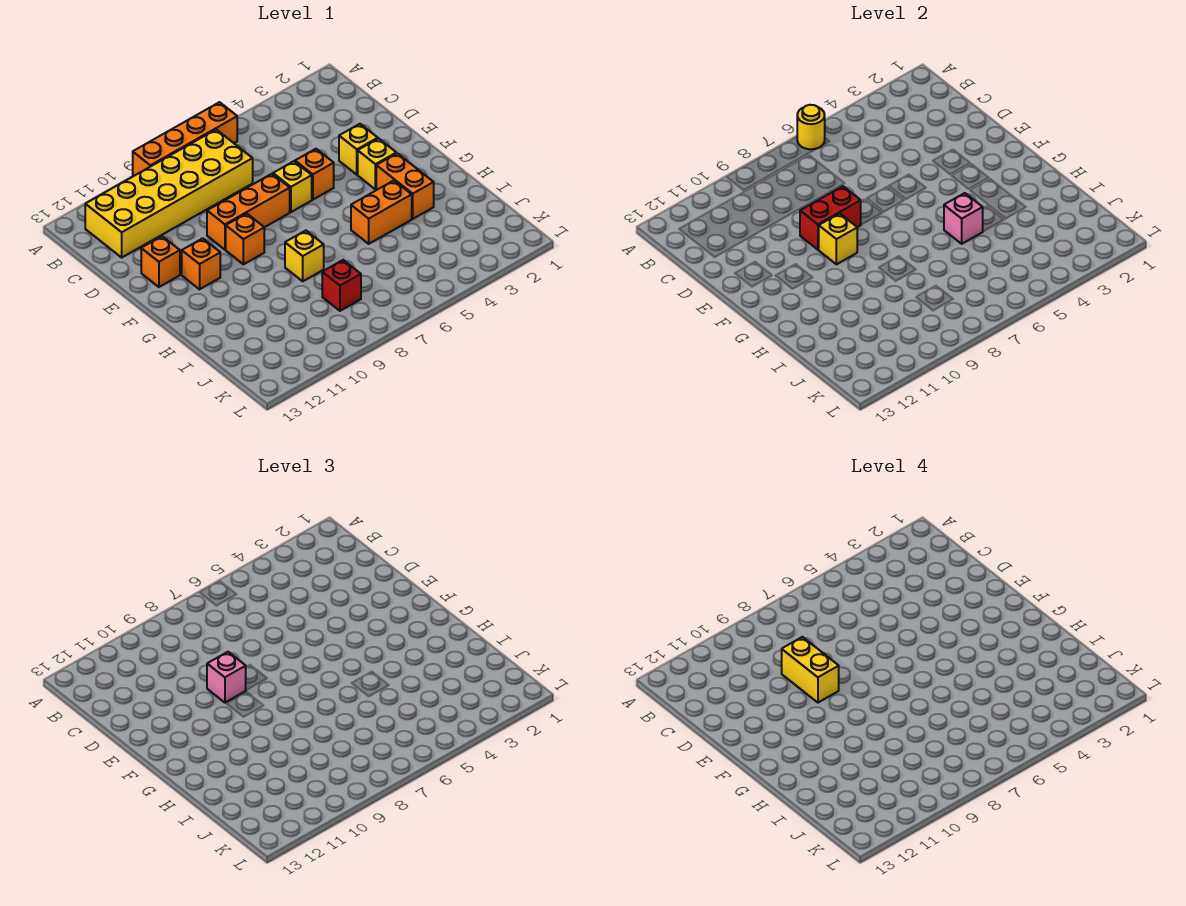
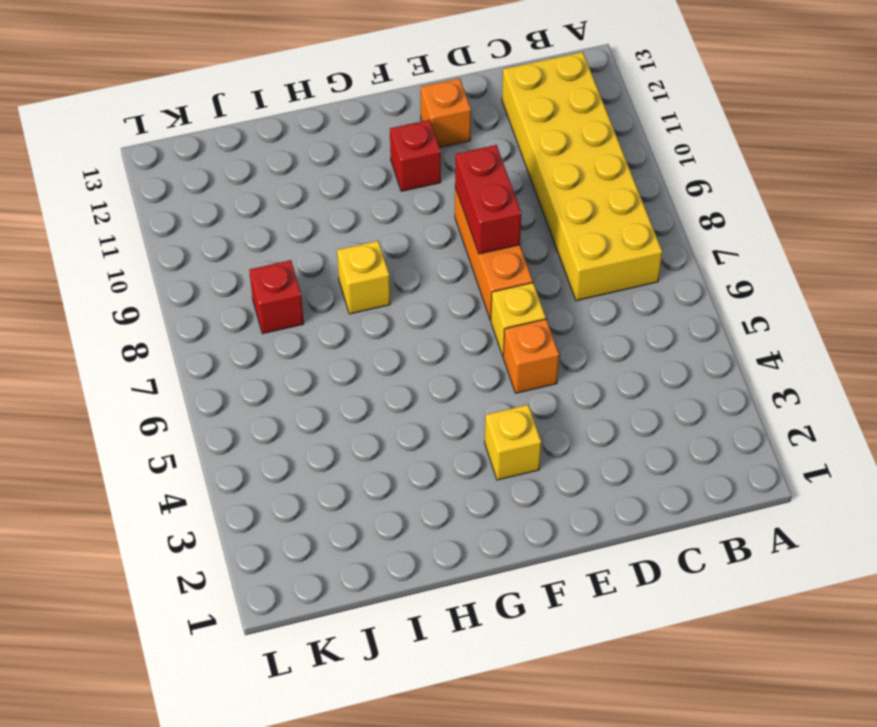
red 1x1 brick [390,120,441,191] -> orange 1x1 brick [182,238,220,289]
none -> orange 1x4 brick [133,102,237,176]
none -> yellow 1x1 brick [339,124,378,175]
none -> orange 1x1 brick [226,213,264,264]

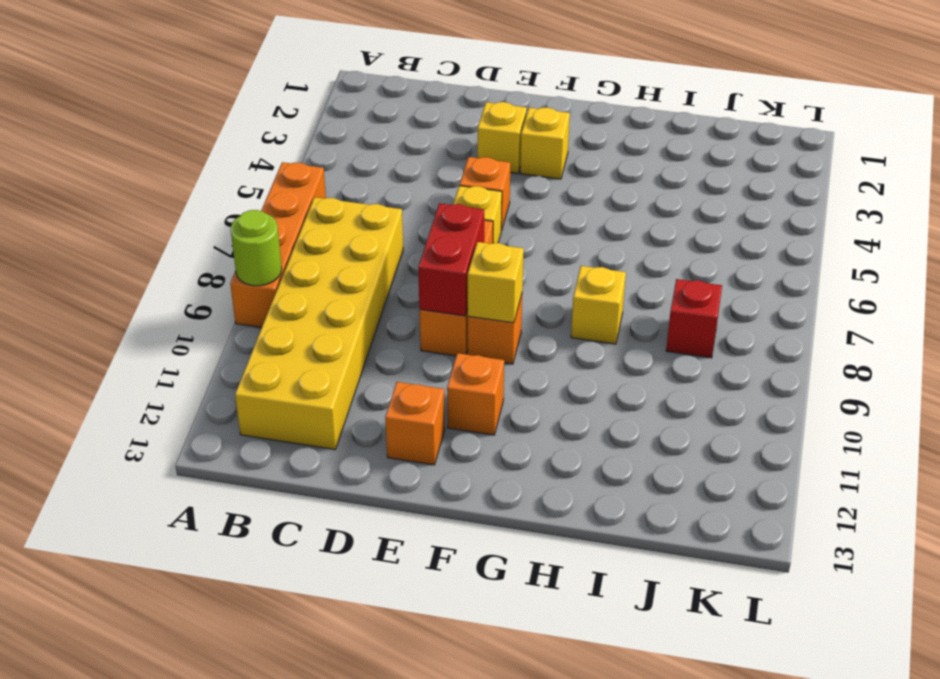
lime 1x1 round brick [231,210,282,286] -> none
none -> orange 1x2 brick [376,153,434,219]
none -> orange 1x2 brick [351,181,412,244]
none -> yellow 1x1 round brick [797,105,825,149]

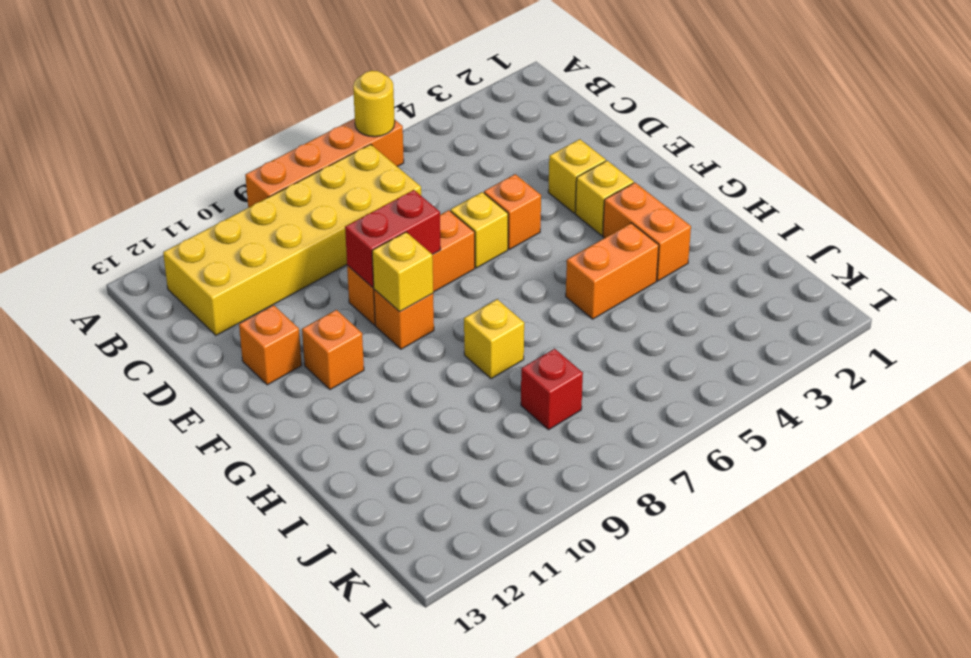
none -> pink 1x1 brick [944,193,983,244]
none -> pink 1x1 brick [207,652,246,703]
none -> yellow 1x2 brick [782,637,839,703]

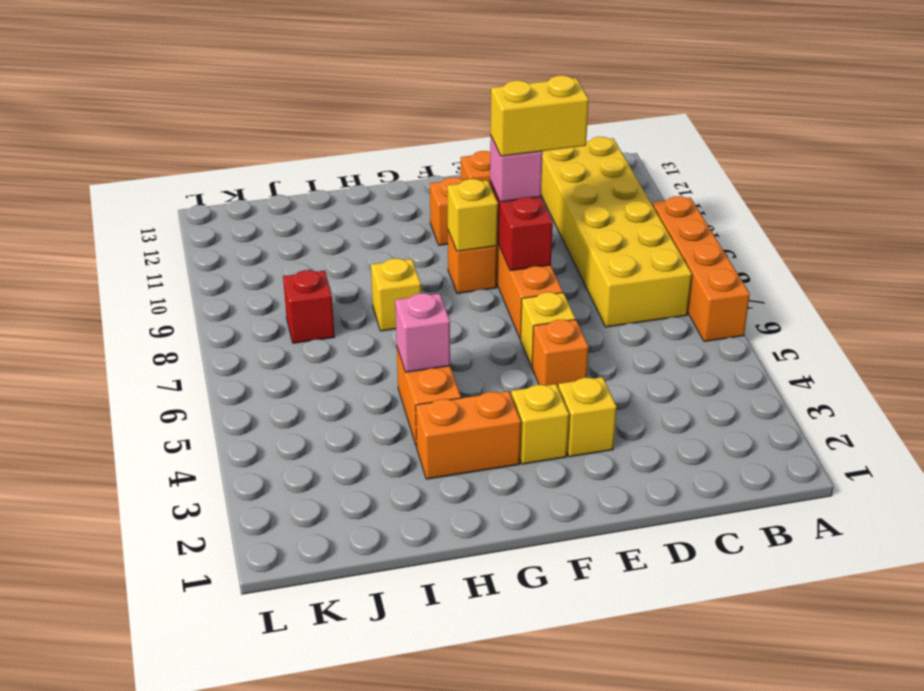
none -> yellow 1x1 round brick [797,105,825,149]

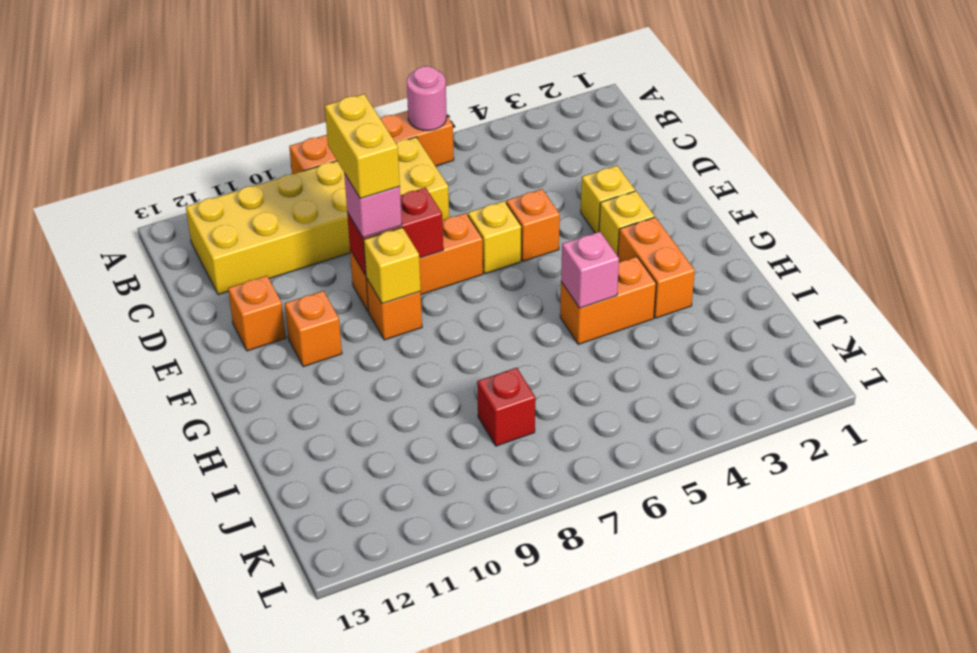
pink 1x1 round brick [407,66,447,131] -> yellow 1x1 round brick [797,105,825,149]
none -> yellow 1x1 brick [285,231,324,281]

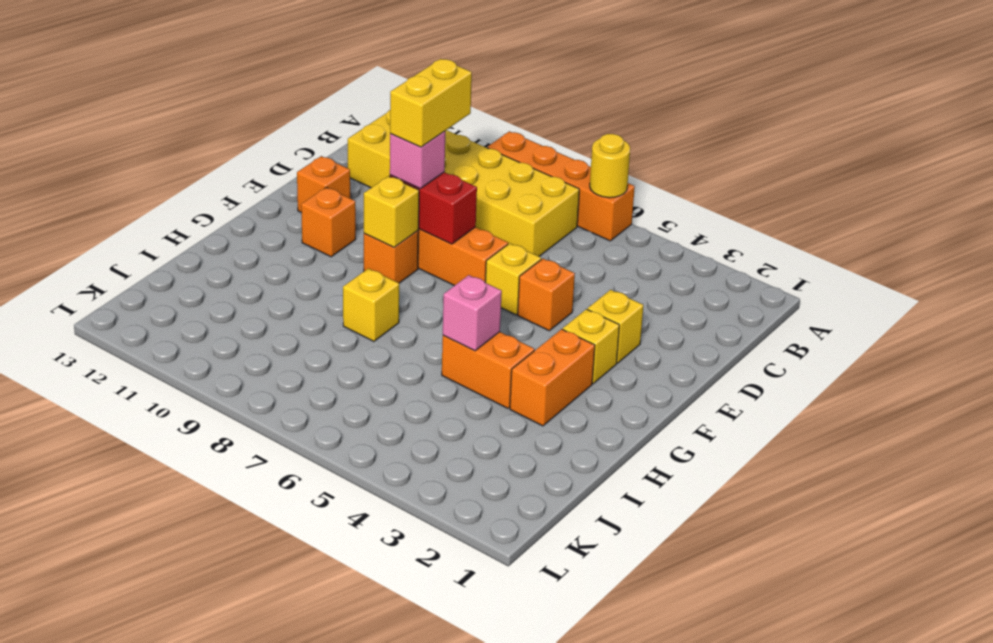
none -> red 1x1 brick [322,260,361,311]

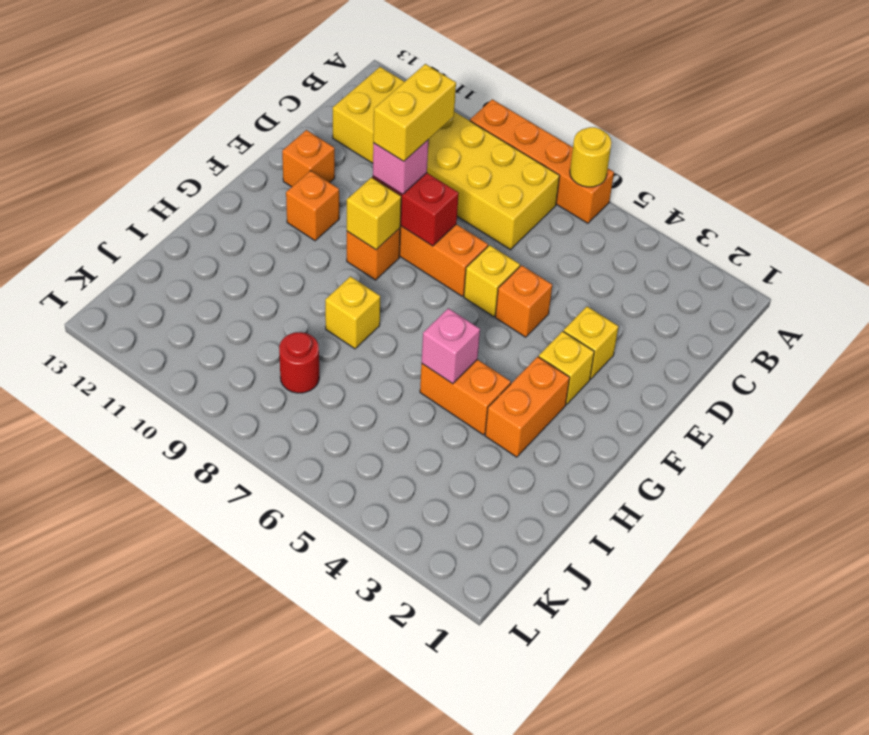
red 1x1 round brick [279,332,319,393] -> red 1x1 brick [322,260,361,311]

